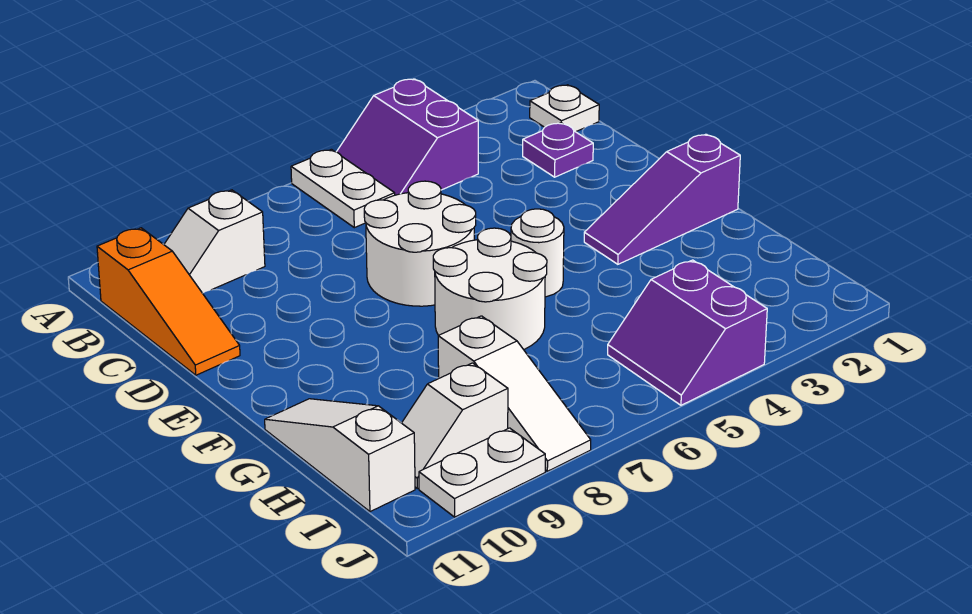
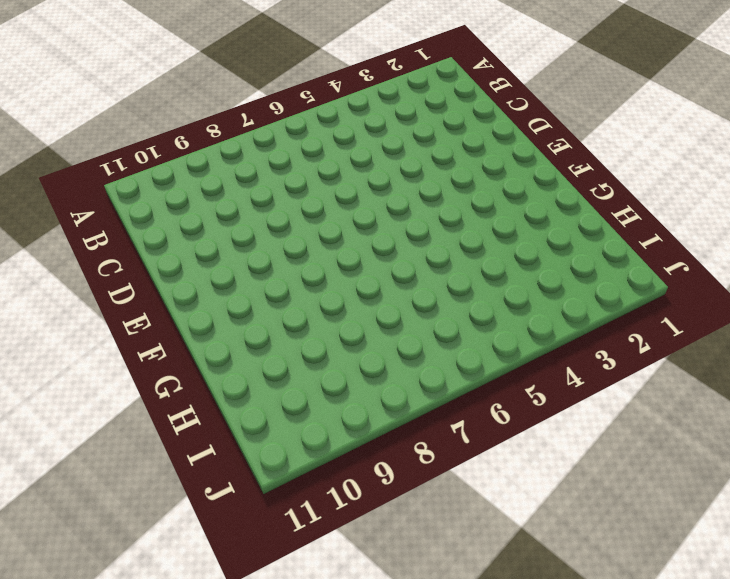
none -> purple 2x2 slope [337,79,478,195]
none -> white 1x2 plate [291,149,395,228]
none -> white 1x1 plate [530,85,599,132]

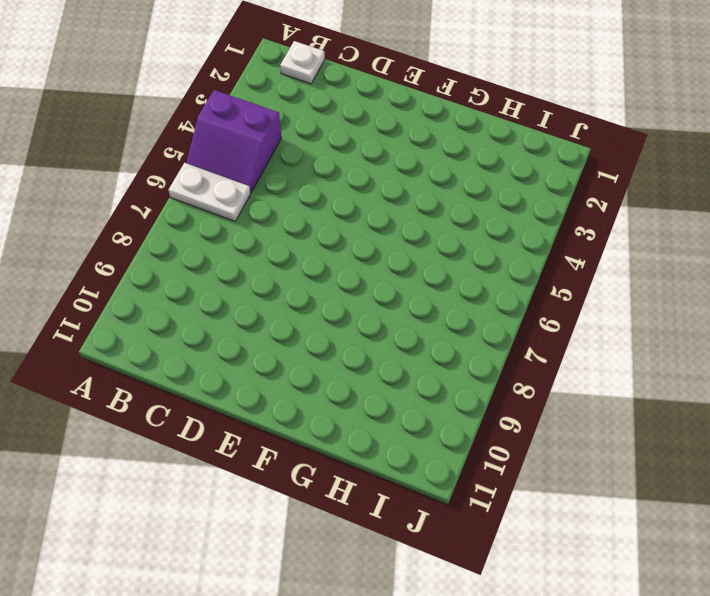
none -> white 1x2 slope [164,190,265,293]
none -> orange 1x3 slope [97,228,240,375]
none -> purple 1x1 plate [523,123,593,177]

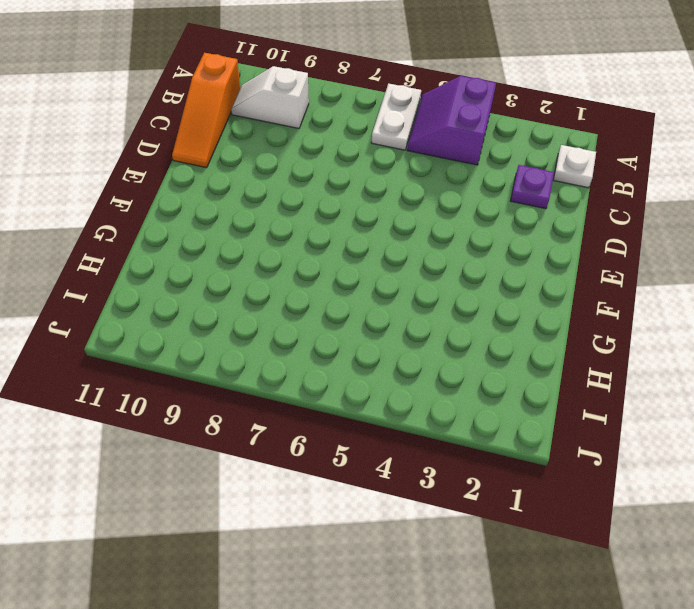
none -> white 2x2 round brick [364,181,476,306]
none -> purple 1x3 slope [584,134,740,264]
none -> white 1x1 round brick [511,209,564,297]

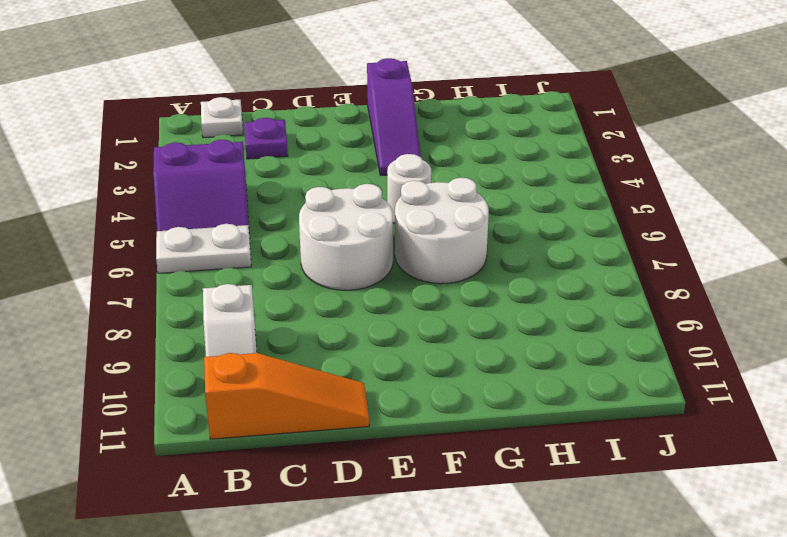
none -> white 1x3 slope [265,399,415,512]
none -> white 1x3 slope [438,316,591,471]
none -> purple 2x2 slope [608,260,767,405]

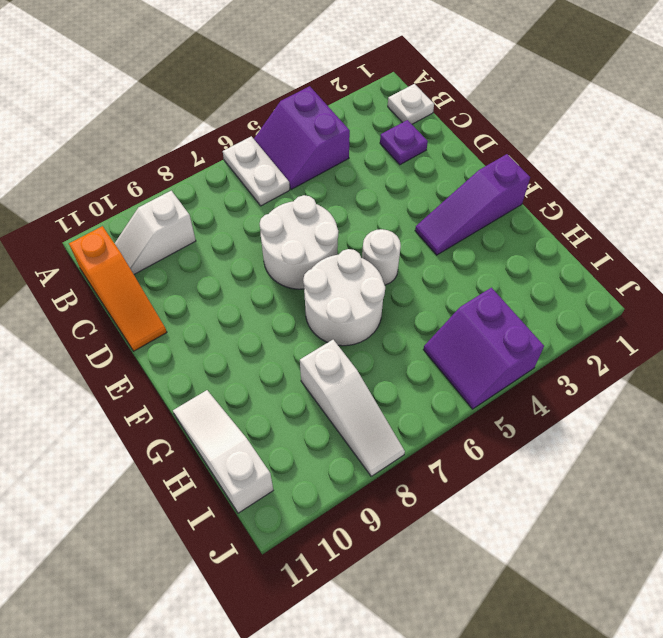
none -> white 1x2 slope [402,363,508,489]
none -> white 1x2 plate [419,428,545,517]

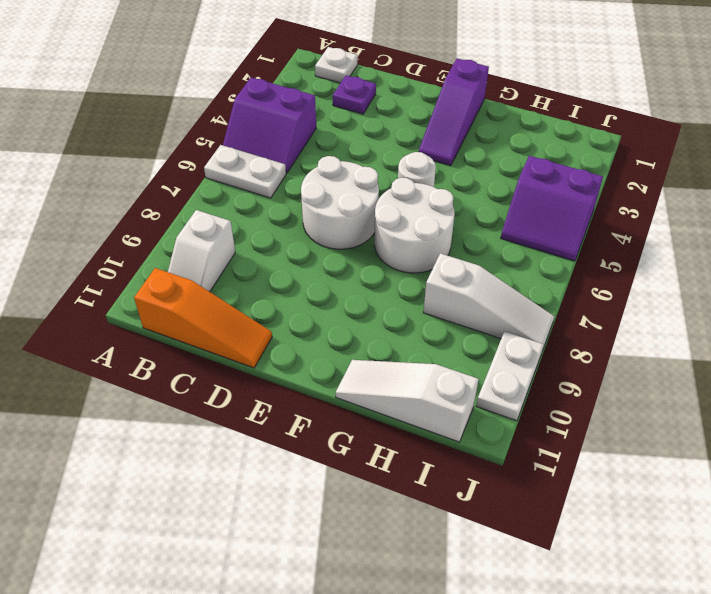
none -> white 1x2 slope [402,363,508,489]

